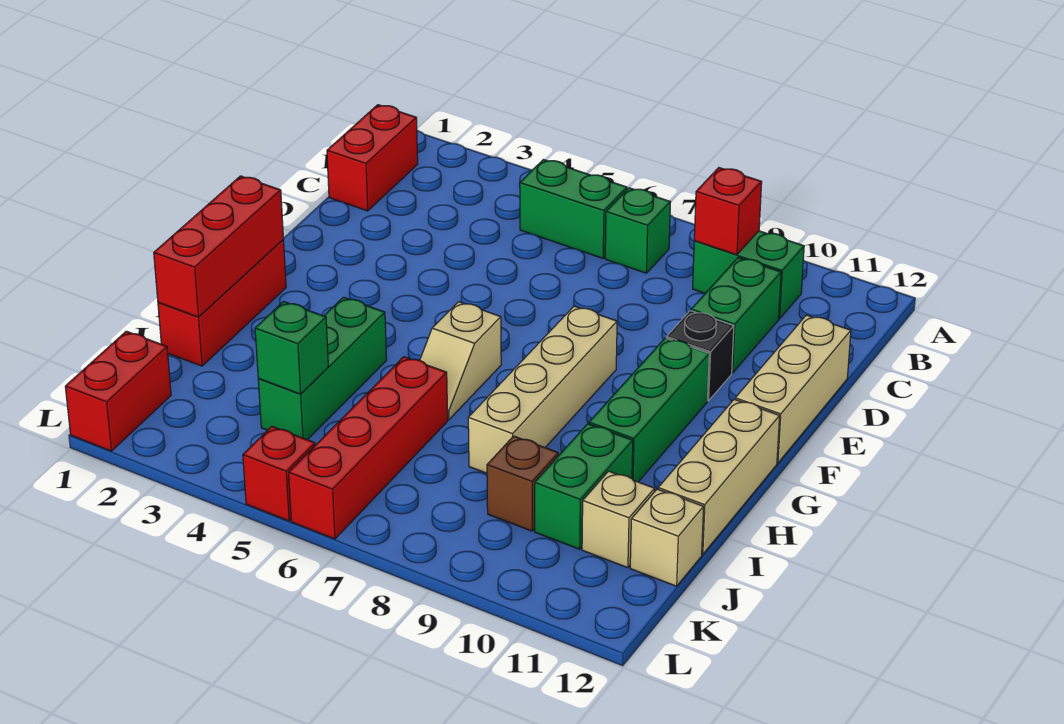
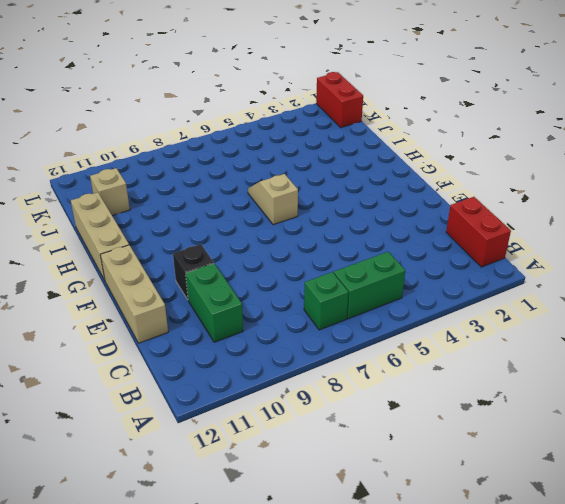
none -> green 1x2 brick [693,231,804,319]
none -> tan 1x4 brick [468,306,617,473]
none -> green 1x3 brick [589,338,709,482]

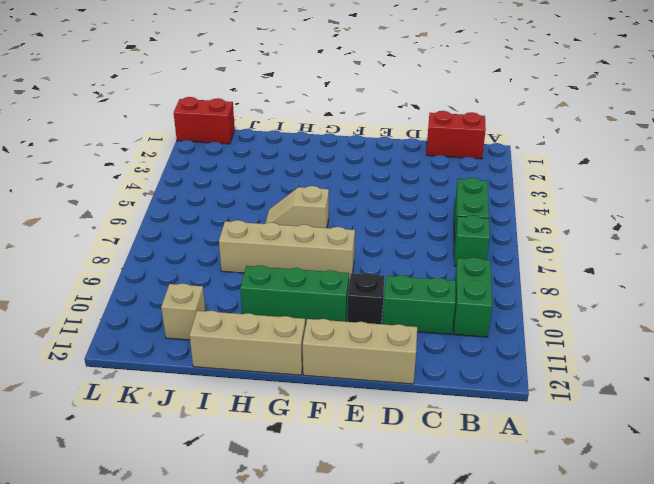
none -> red 1x3 brick [158,240,286,366]
none -> green 1x3 brick [258,297,387,440]
none -> red 1x4 brick [289,357,448,539]

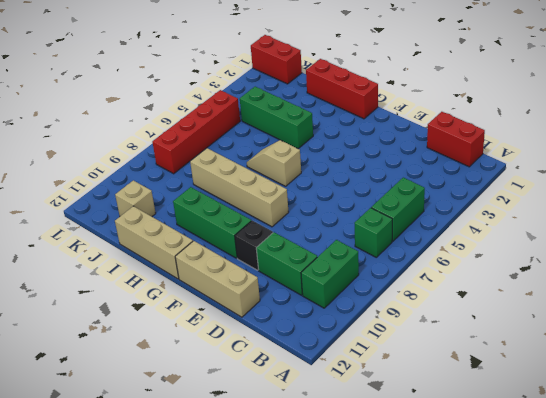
red 1x4 brick [152,90,240,174] -> red 1x4 brick turned to [289,357,448,539]
none -> green 1x2 brick [535,424,633,549]
none -> brown 1x1 brick [487,436,558,531]
none -> tan 1x1 brick [630,489,704,586]

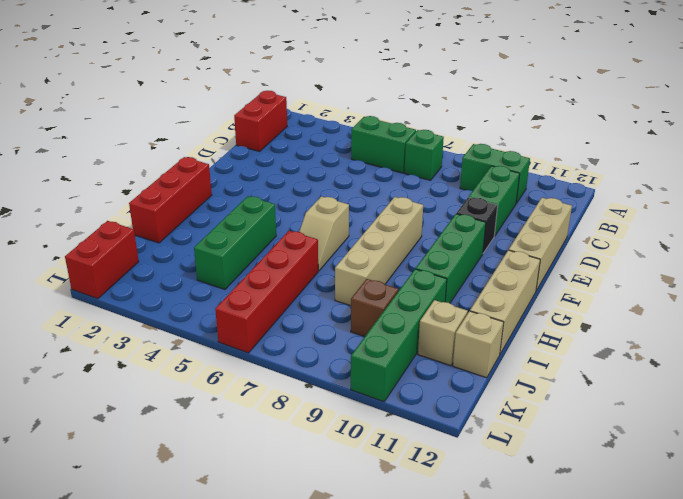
green 1x4 brick [351,269,447,402] -> green 1x2 brick [535,424,633,549]
none -> red 1x1 brick [243,426,315,521]
none -> red 1x1 brick [694,168,762,255]
none -> red 1x3 brick [154,176,283,317]

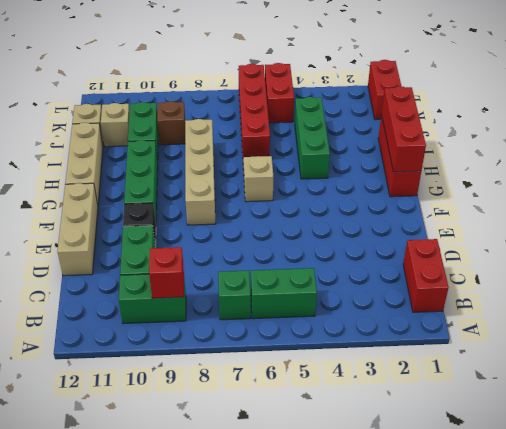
red 1x2 brick [265,63,294,123] -> red 1x1 brick [243,426,315,521]
none -> green 1x1 brick [255,302,328,394]

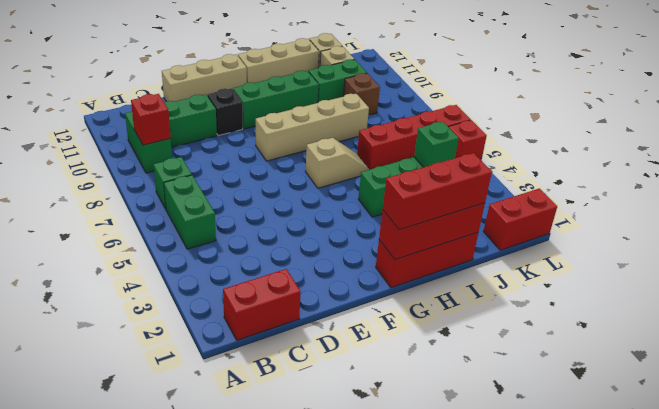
red 1x3 brick [383,153,492,230] -> none

